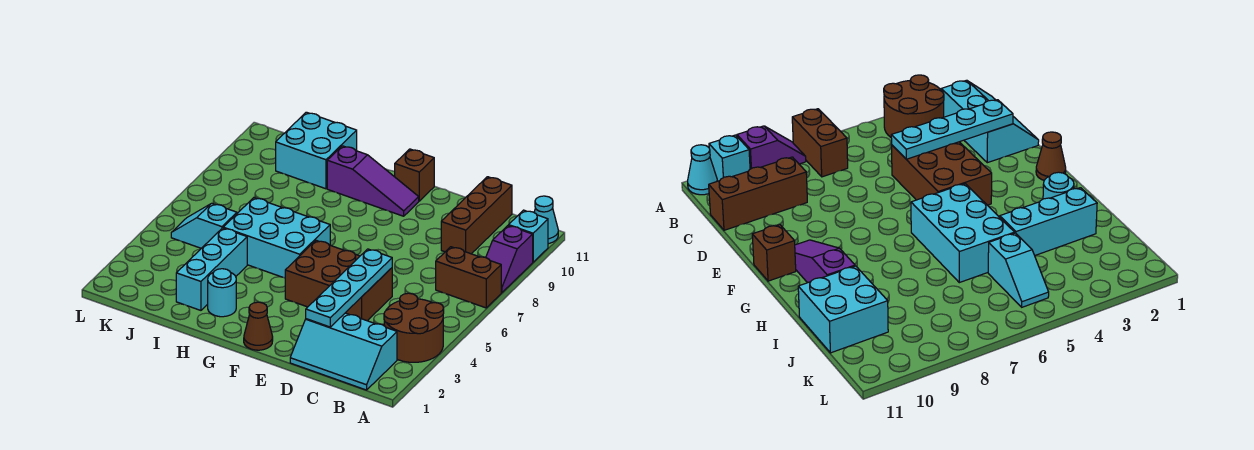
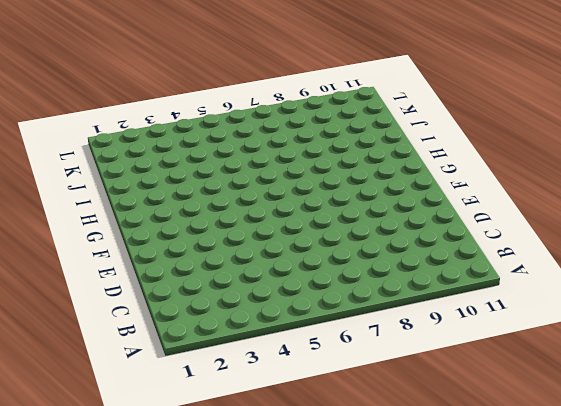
none -> brown 2x2 round brick [384,293,444,362]
none -> brown 1x2 brick [436,247,501,308]
none -> purple 1x2 slope [486,225,533,293]

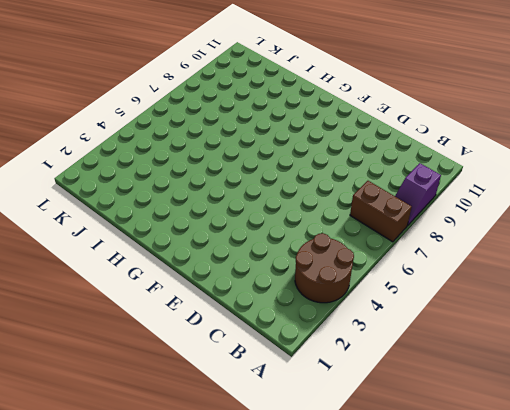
none -> cyan 1x1 brick [509,210,548,262]
none -> cyan 1x1 cone [534,196,558,244]
none -> cyan 2x3 slope [290,313,397,390]

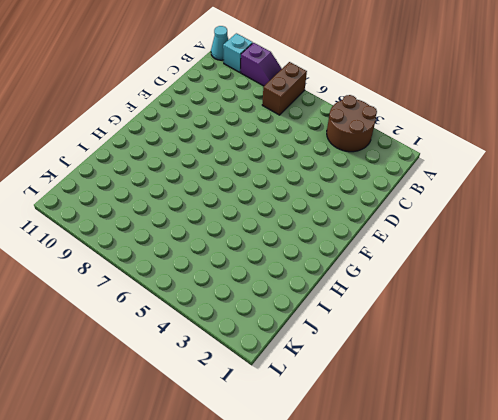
none -> cyan 2x3 slope [290,313,397,390]
none -> brown 1x3 brick [441,177,512,254]
none -> brown 2x3 brick [285,240,392,321]

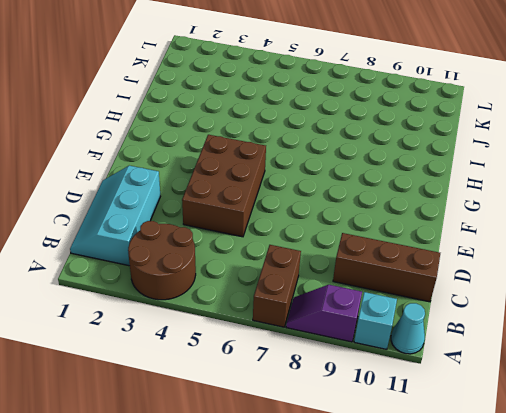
none -> brown 1x1 cone [244,302,273,350]
none -> purple 1x3 slope [327,146,419,216]
none -> brown 1x1 brick [395,149,434,201]

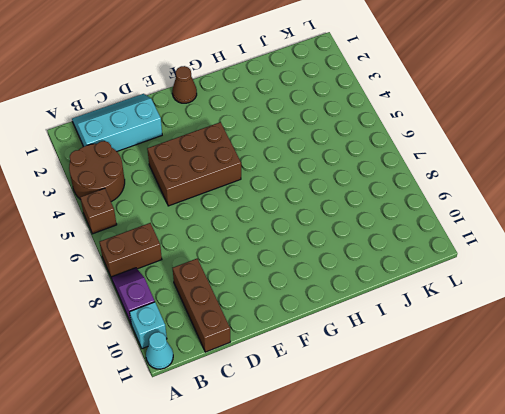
brown 1x1 brick [80,188,117,234] -> brown 1x1 brick moved to [395,149,434,201]
none -> purple 1x3 slope [327,146,419,216]
none -> cyan 2x3 brick [223,198,330,278]
none -> cyan 1x1 round brick [208,269,236,317]

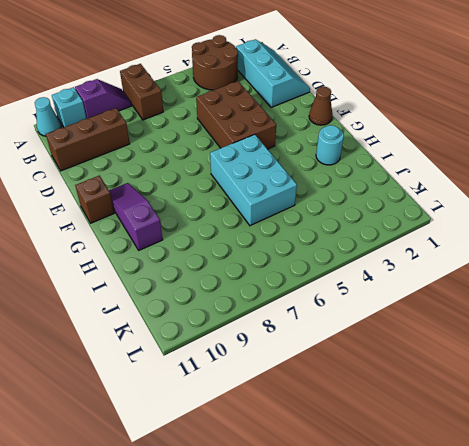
none -> cyan 1x3 brick [176,228,247,310]
none -> cyan 2x2 brick [276,112,357,189]
none -> cyan 1x2 slope [171,203,237,248]

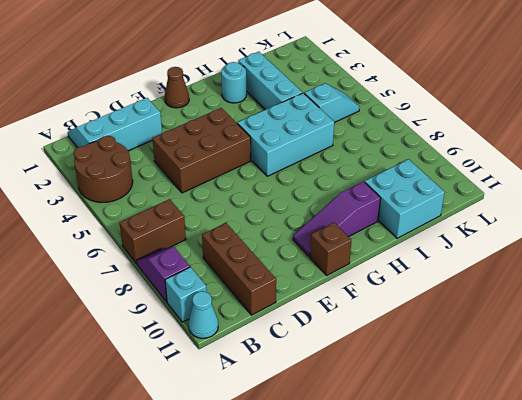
none -> cyan 1x4 plate [306,249,392,327]

